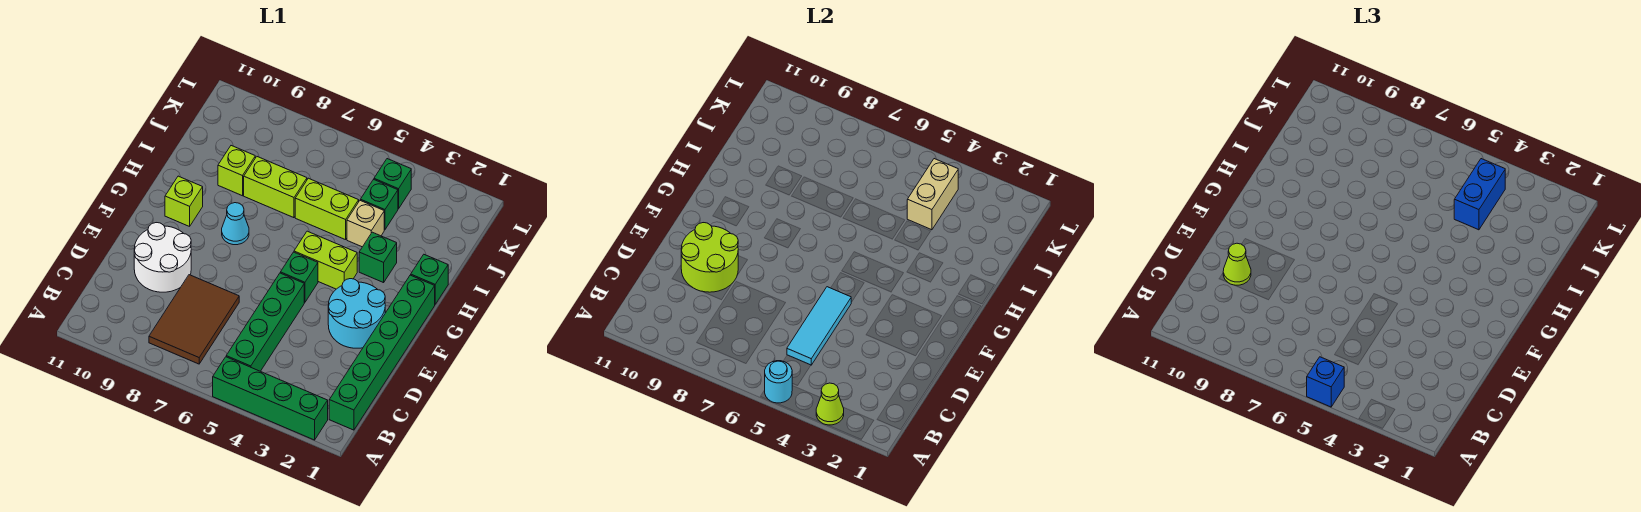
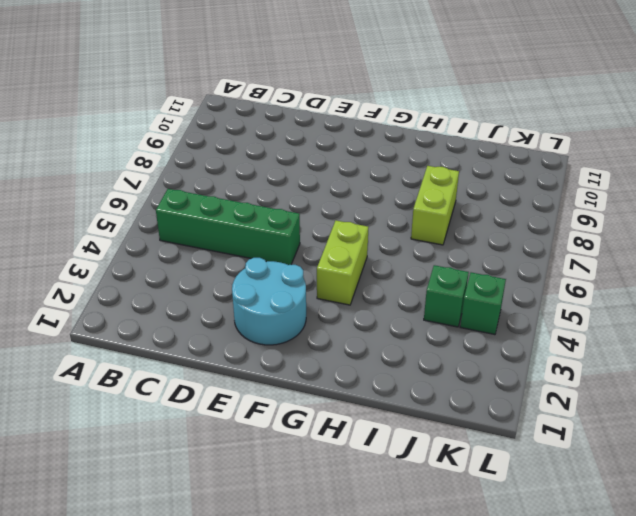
none -> green 1x4 brick [213,357,328,440]
none -> green 1x6 brick [329,275,435,430]
none -> brown 2x3 tile [149,275,239,364]

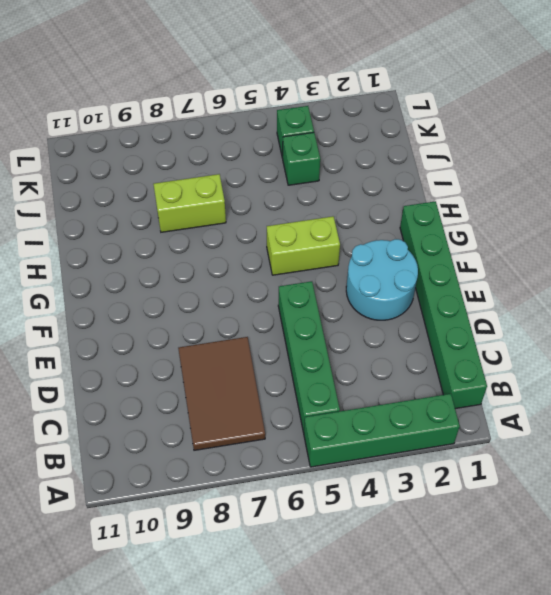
none -> white 2x2 round brick [134,223,191,292]
none -> green 1x1 brick [280,252,318,302]
none -> cyan 1x1 cone [222,203,249,245]

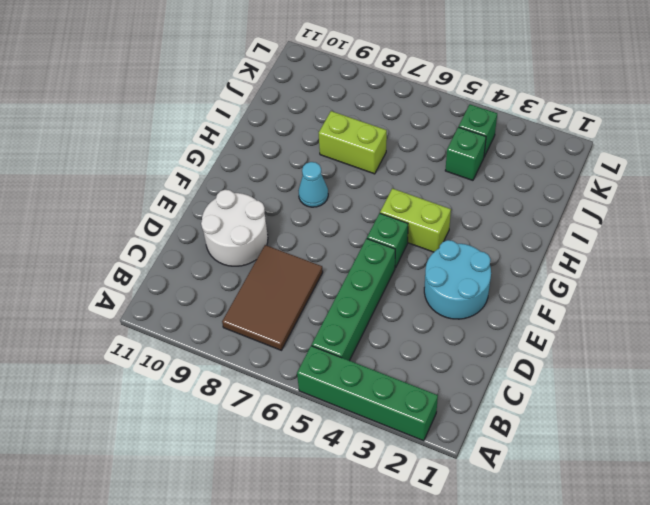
none -> green 1x6 brick [329,275,435,430]
none -> lime 1x1 brick [165,176,203,226]
none -> green 1x1 brick [411,255,448,304]

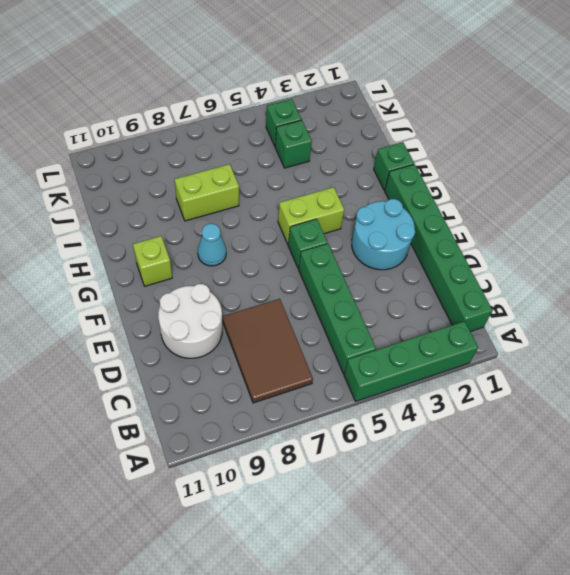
none -> green 1x1 brick [359,232,397,283]
none -> tan 1x1 brick [347,201,384,247]
none -> lime 1x2 brick [295,178,359,240]

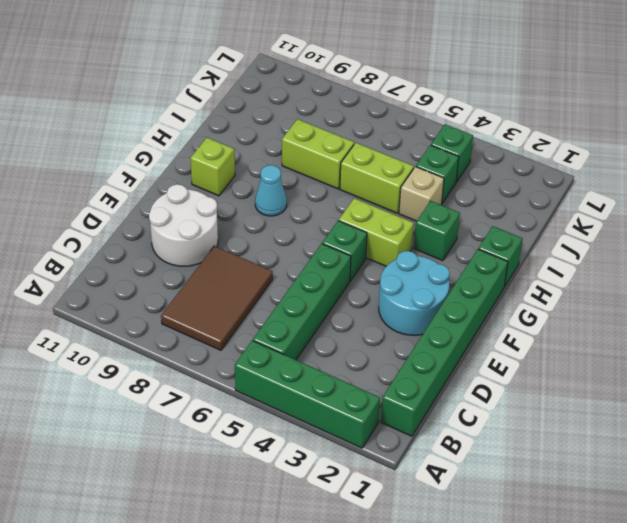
none -> lime 1x1 brick [218,146,255,196]
none -> lime 1x1 cone [816,383,844,425]
none -> cyan 1x1 round brick [765,361,792,403]

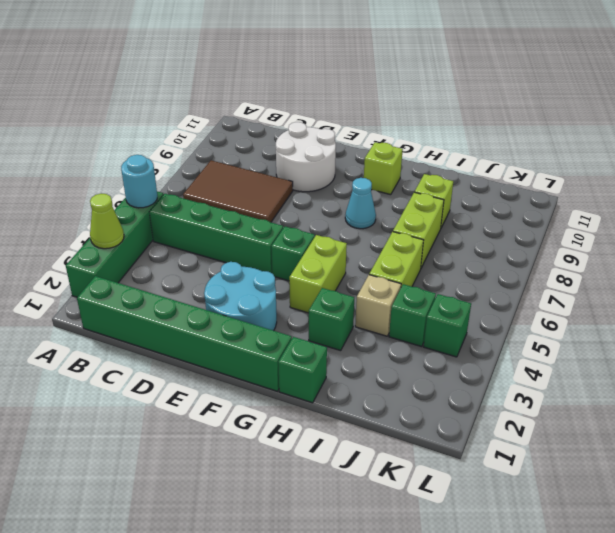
none -> cyan 1x3 tile [787,287,851,365]
none -> lime 2x2 round brick [681,223,738,292]
none -> tan 1x2 brick [907,159,958,230]

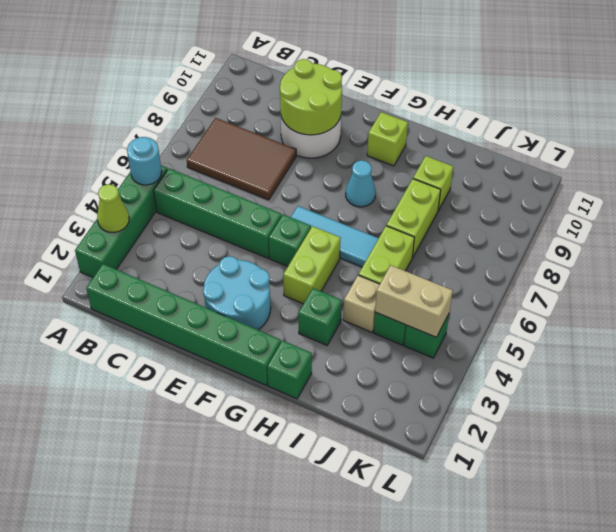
cyan 1x3 tile [291,206,379,267] -> cyan 1x3 tile moved to [787,287,851,365]
none -> blue 1x1 brick [1307,357,1344,407]
none -> lime 1x1 cone [1223,243,1251,285]
none -> blue 1x2 brick [1454,159,1505,230]

